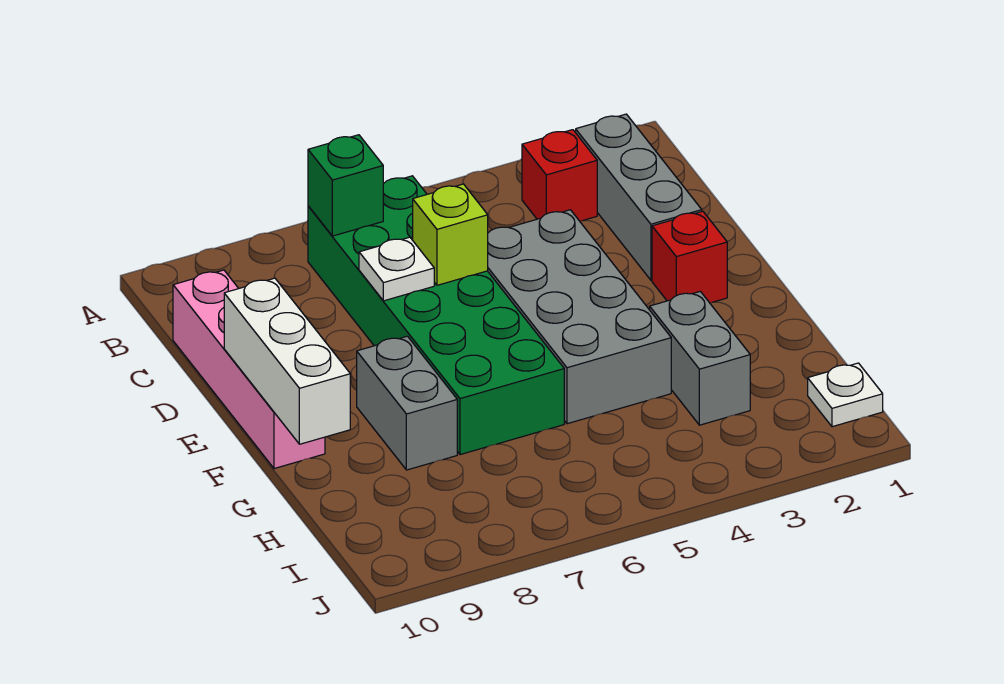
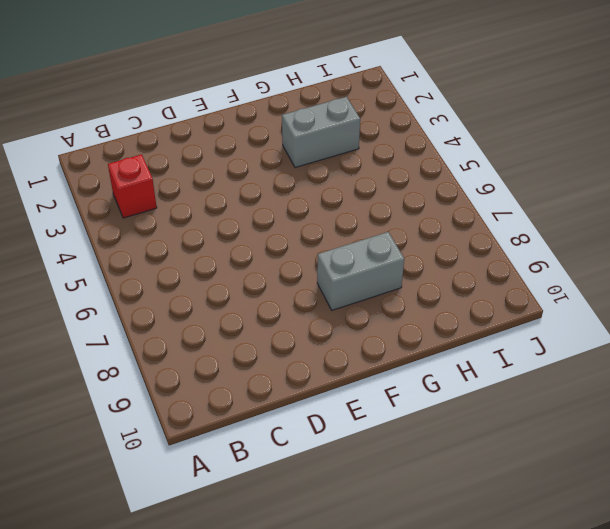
none -> grey 1x3 brick [576,114,702,280]
none -> green 2x6 brick [308,176,564,455]
none -> pink 1x4 brick [173,270,325,469]

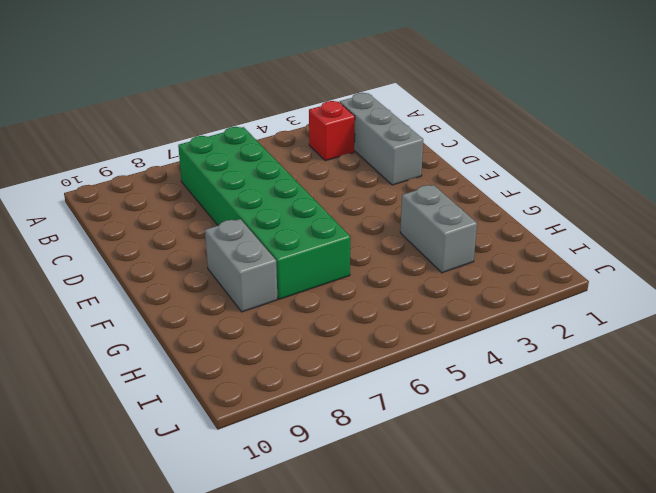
none -> pink 1x4 brick [173,270,325,469]
none -> grey 2x4 brick [488,210,671,424]
none -> red 1x1 brick [652,211,727,303]

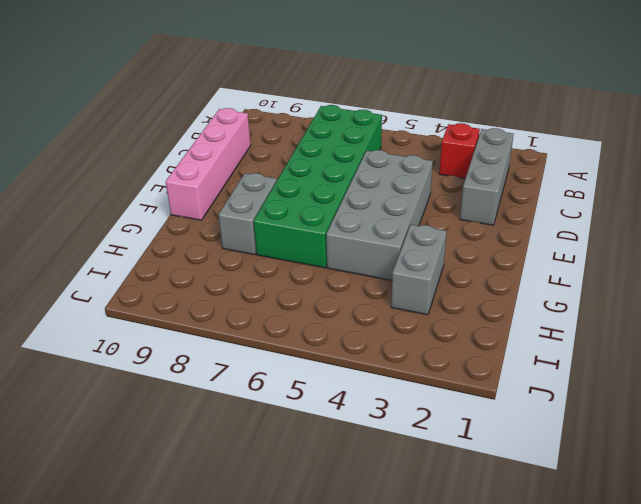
none -> red 1x1 brick [652,211,727,303]
none -> white 1x1 plate [808,363,883,427]
none -> green 1x1 brick [308,135,383,236]

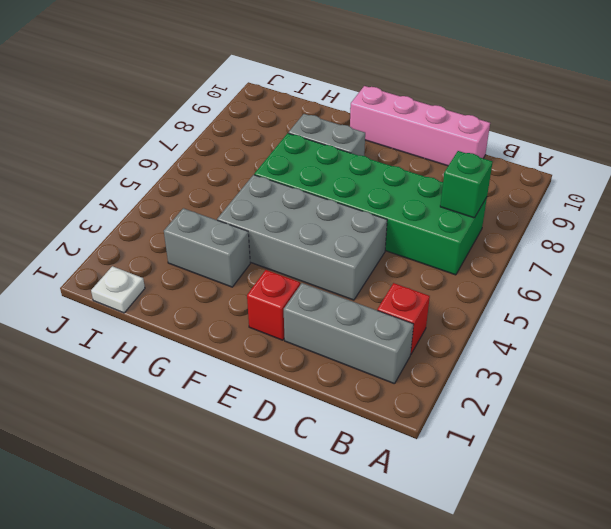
none -> lime 1x1 brick [413,184,488,285]
none -> white 1x1 plate [359,237,434,301]
none -> white 1x3 brick [224,278,350,444]

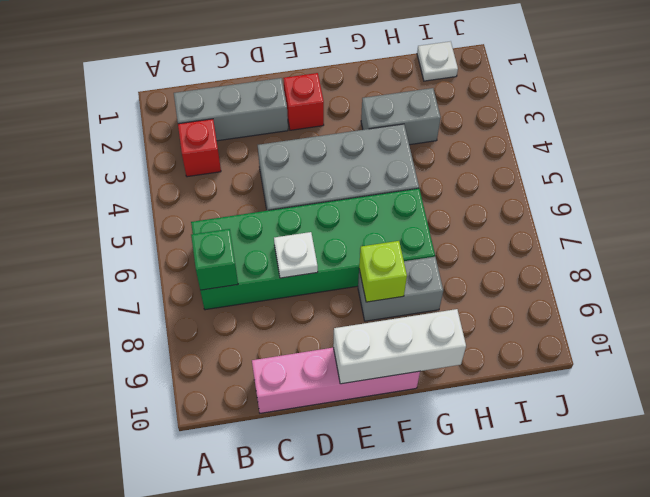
lime 1x1 brick [359,241,407,302] -> lime 1x1 brick moved to [413,184,488,285]

